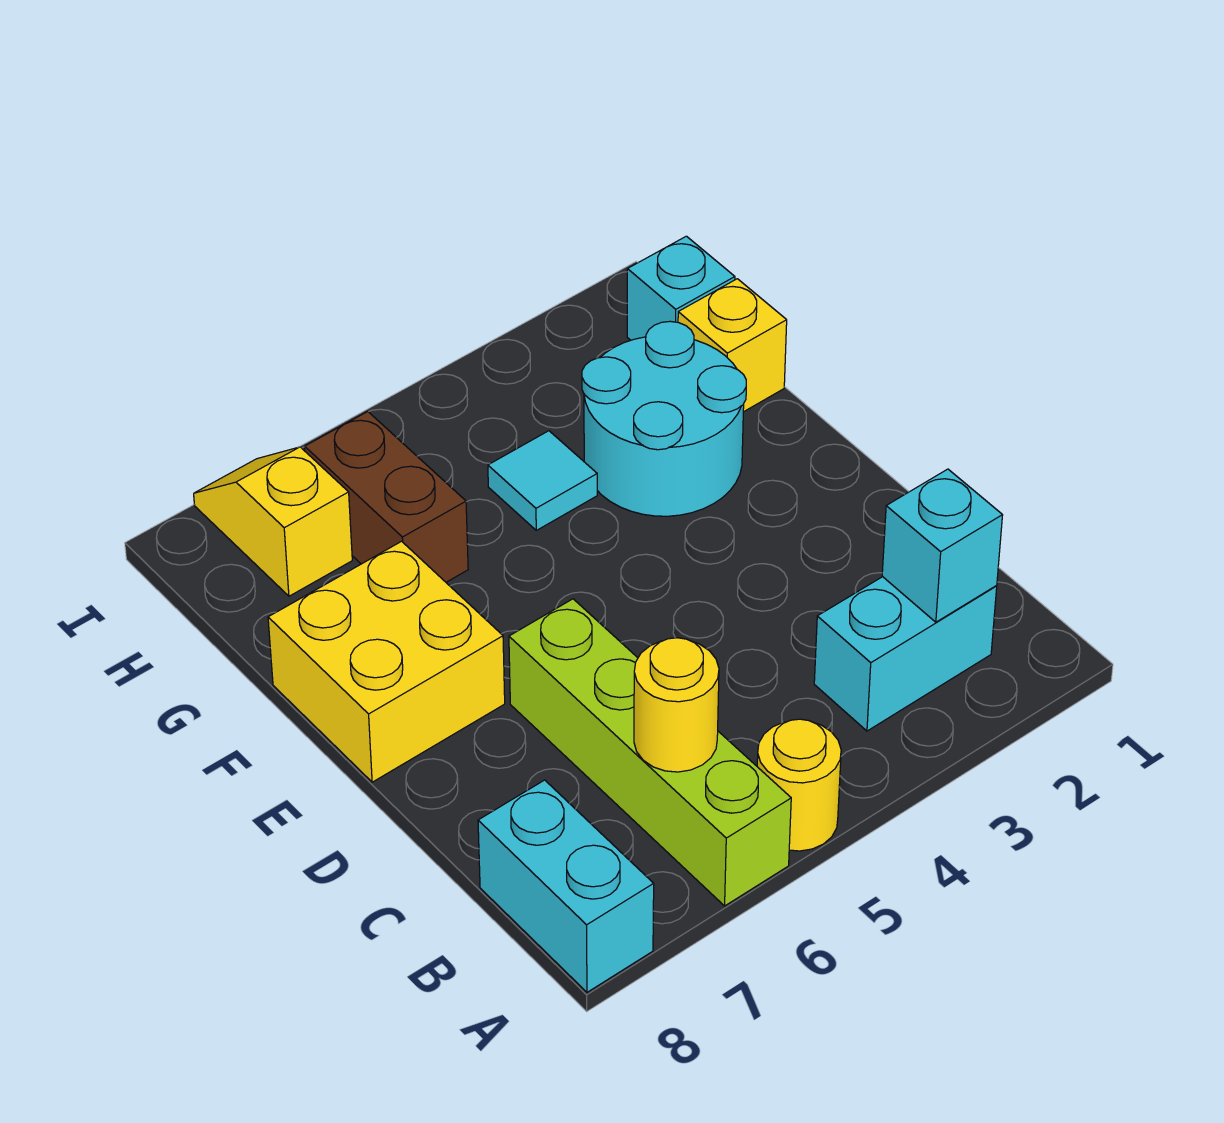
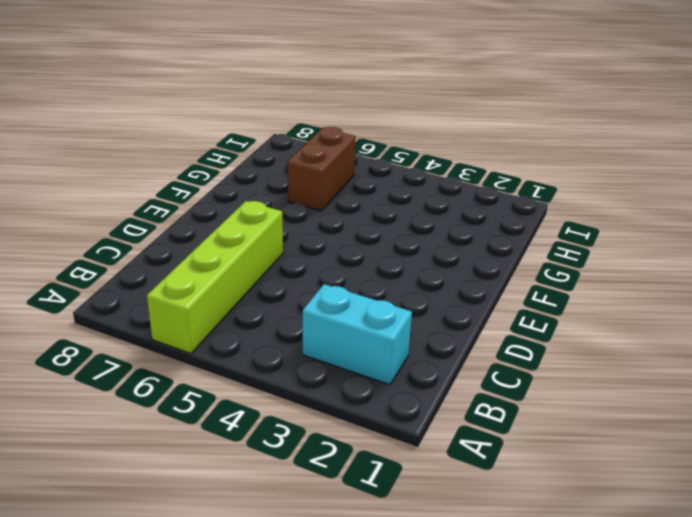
none -> yellow 1x1 round brick [757,719,841,851]
none -> cyan 1x2 brick [478,780,654,992]
none -> yellow 2x2 brick [268,541,505,782]

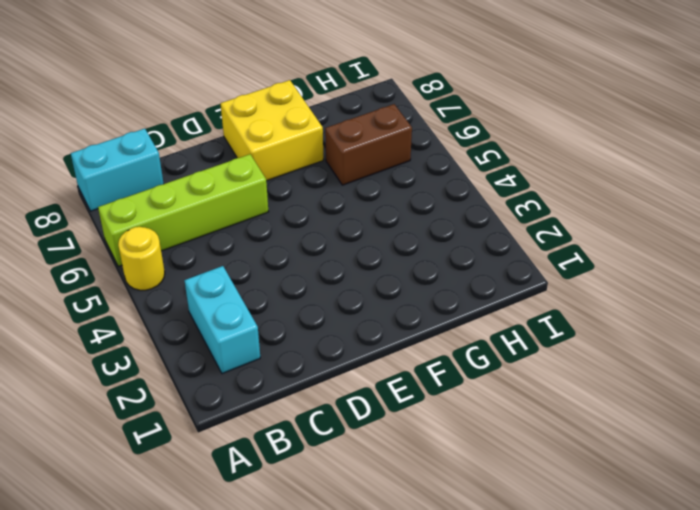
none -> cyan 2x2 round brick [582,321,746,516]
none -> yellow 1x1 brick [678,279,787,412]
none -> cyan 1x1 tile [488,431,597,530]

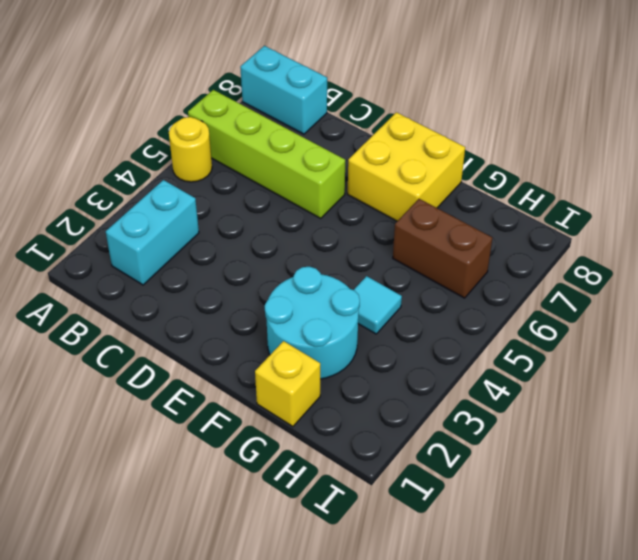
none -> cyan 1x1 brick [627,236,735,340]
none -> yellow 1x2 slope [194,447,352,596]
none -> cyan 1x1 brick [882,469,1003,622]

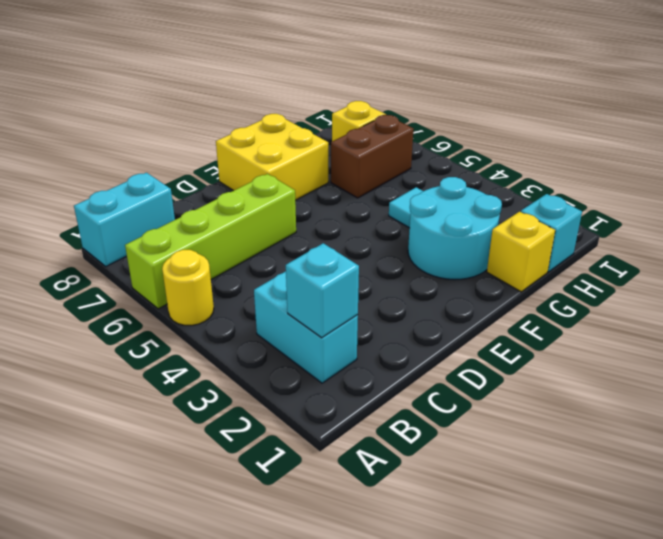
none -> yellow 1x1 round brick [634,638,719,772]

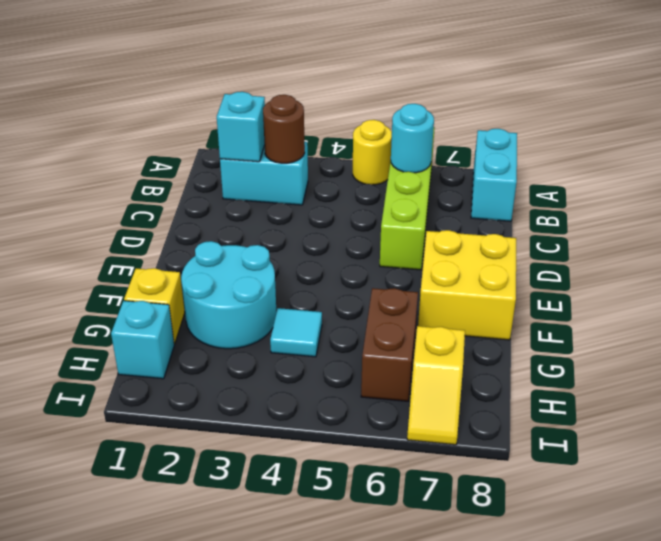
brown 1x1 round brick [263,95,305,163] -> none
cyan 1x1 round brick [391,104,434,173] -> yellow 1x1 round brick [634,638,719,772]

